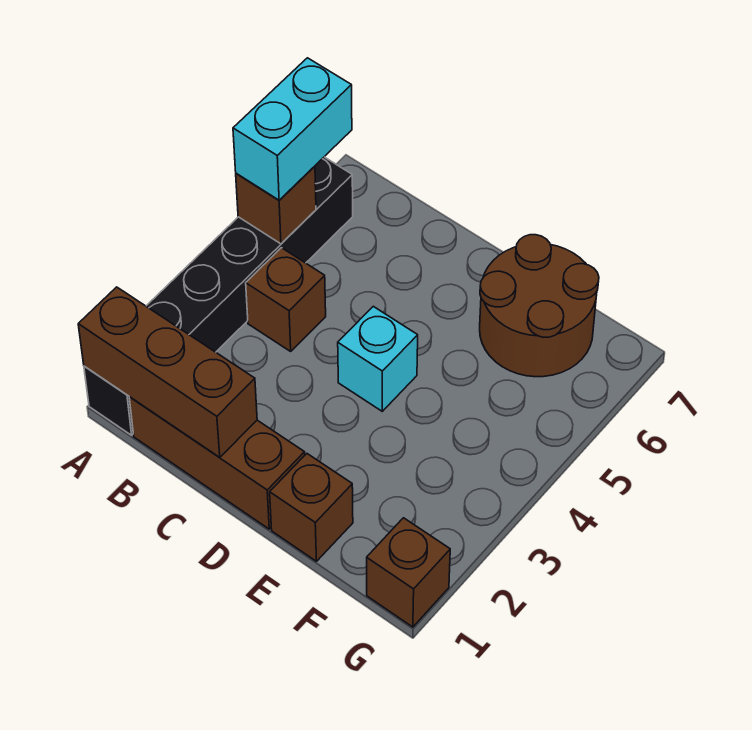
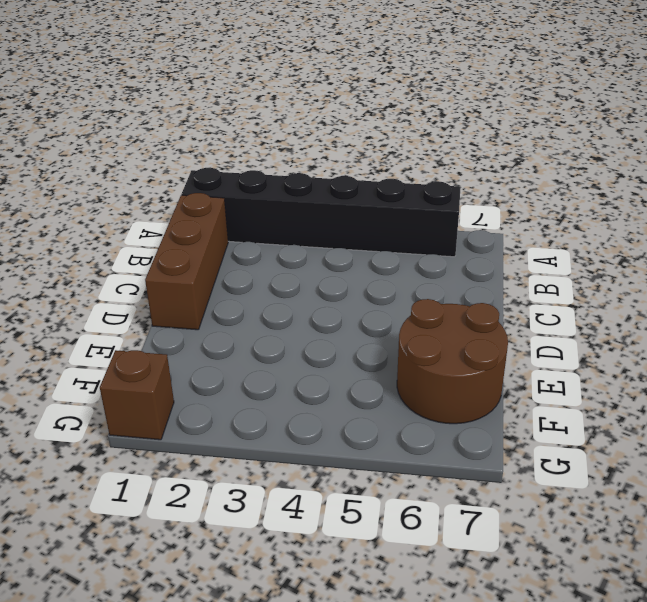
none -> brown 1x1 brick [246,248,326,351]
none -> cyan 1x1 brick [338,306,418,411]

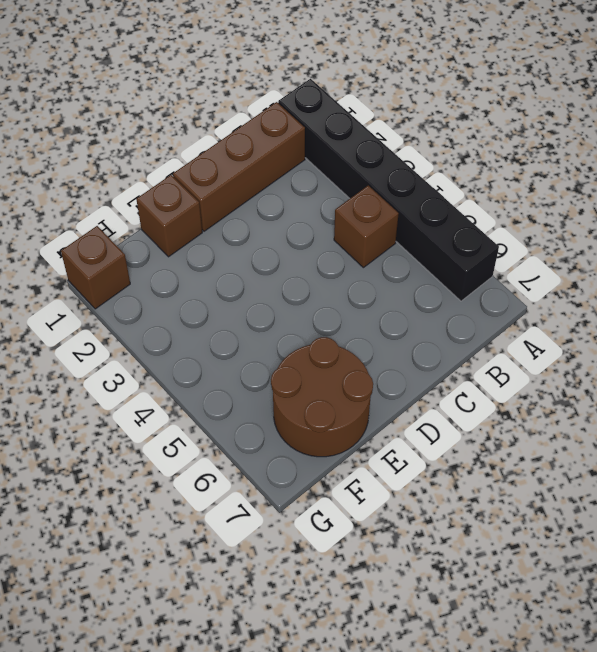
none -> cyan 1x1 brick [338,306,418,411]
none -> brown 1x3 brick [78,287,257,458]

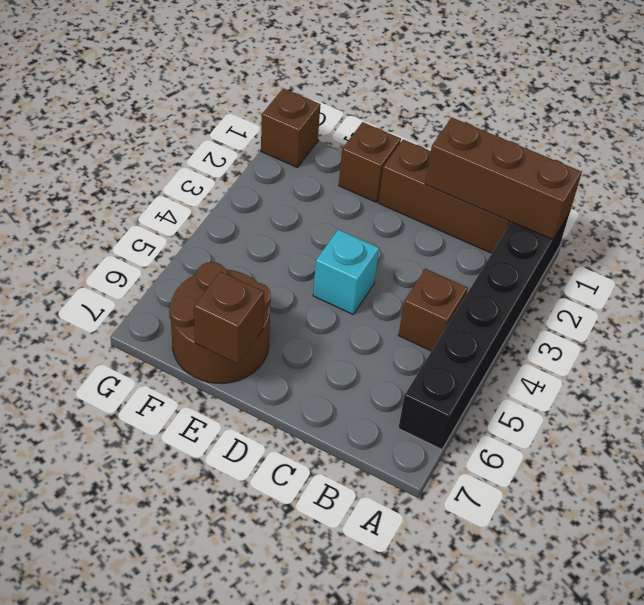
brown 1x1 brick [194,272,264,364] -> brown 1x1 brick moved to [236,166,316,244]
none -> cyan 1x2 brick [233,58,352,200]

